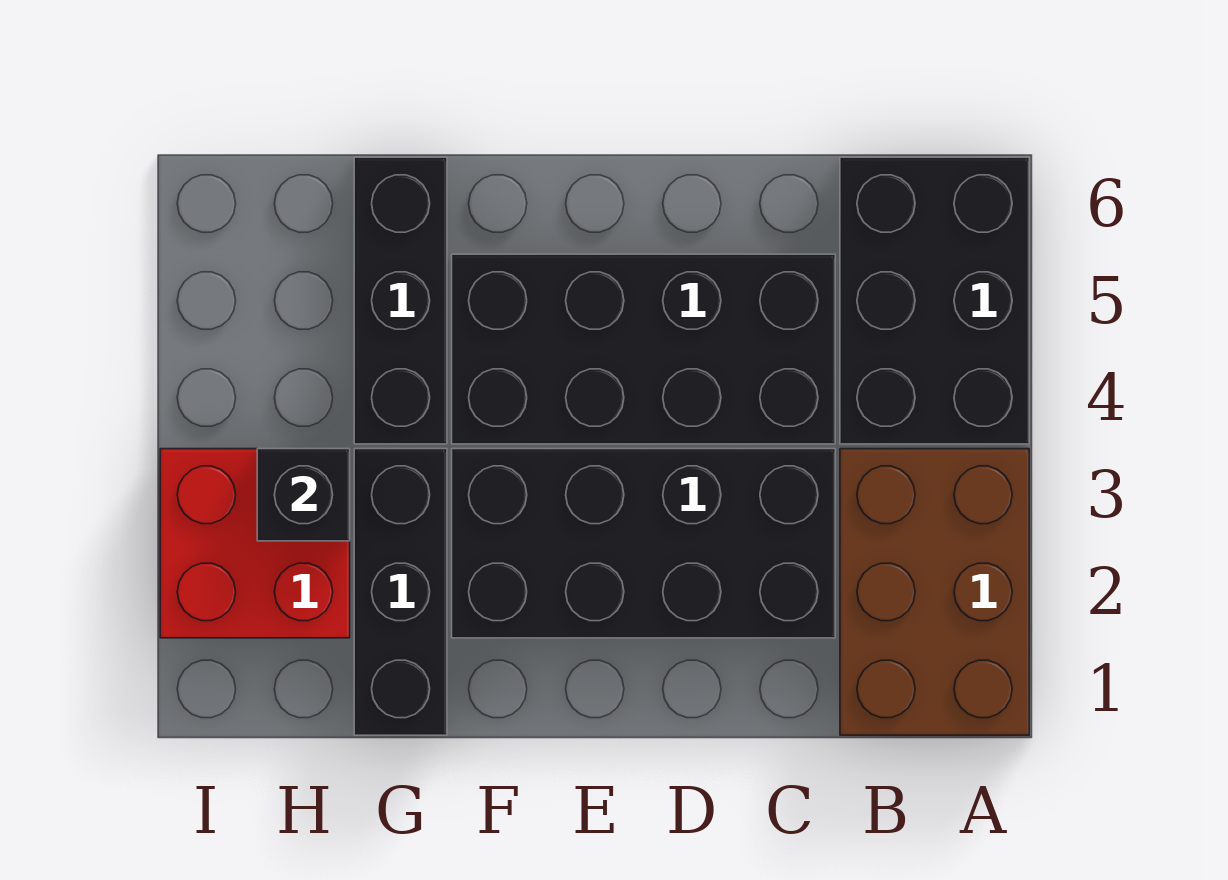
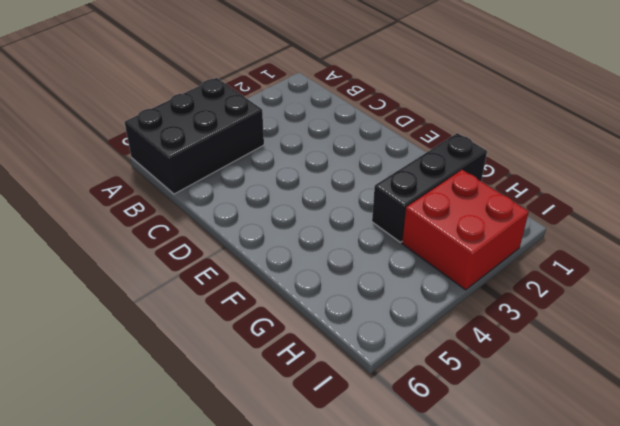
none -> brown 2x3 brick [840,449,1029,735]
none -> black 2x4 brick [452,449,835,638]

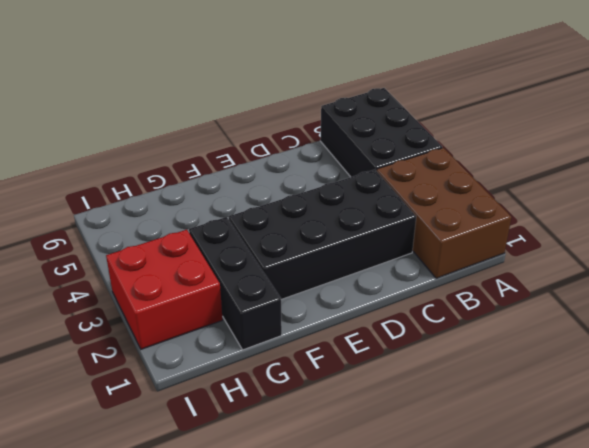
none -> black 2x4 brick [452,254,835,444]
none -> black 1x3 brick [354,157,447,444]

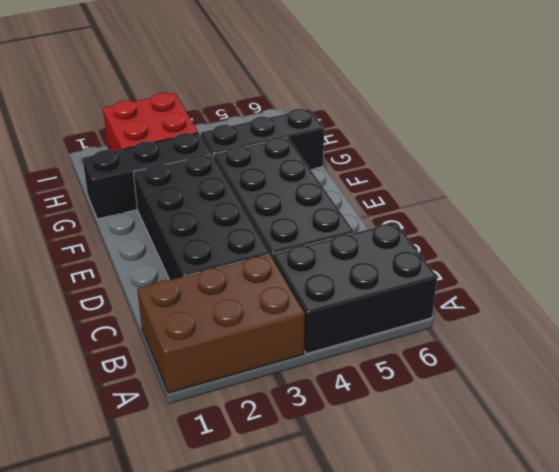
none -> black 1x1 brick [257,449,350,541]

